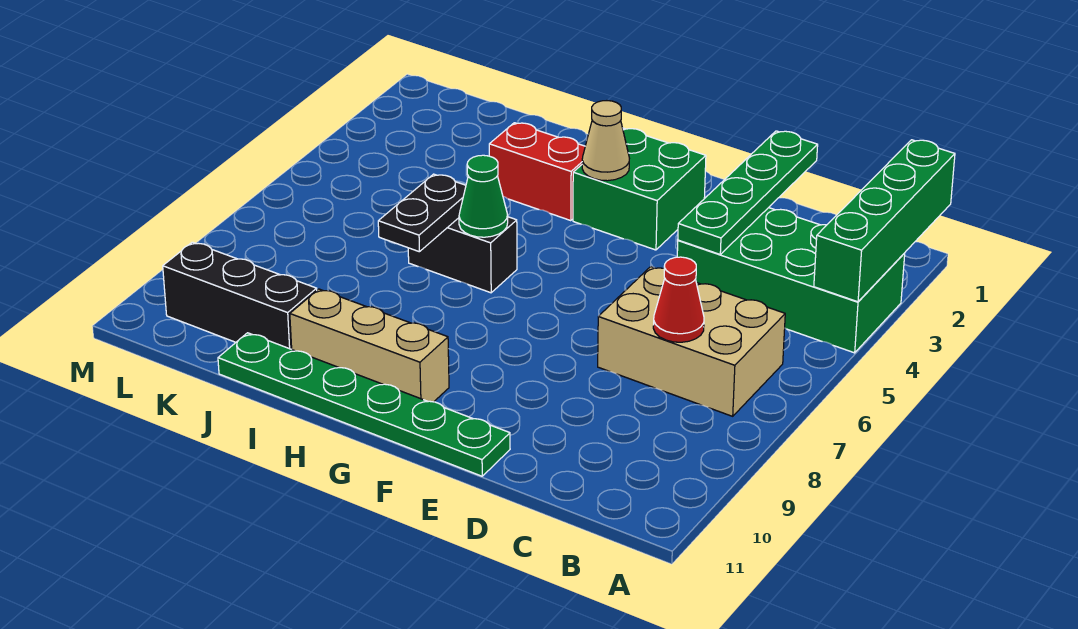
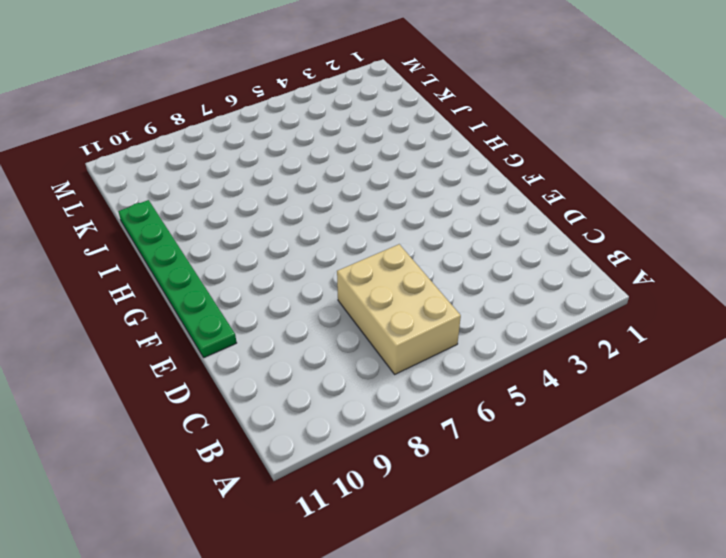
none -> green 2x4 brick [677,208,905,353]
none -> green 2x2 brick [573,128,706,250]
none -> tan 1x3 brick [290,289,449,402]

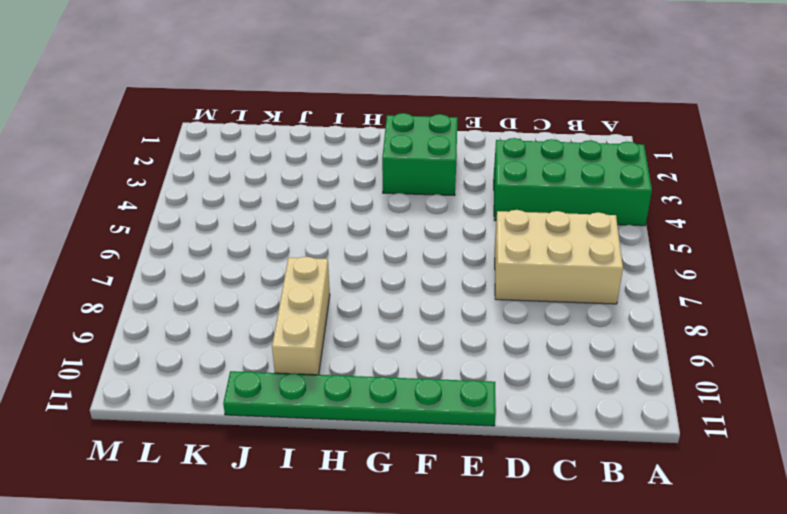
tan 1x3 brick [272,257,330,375] -> tan 1x3 brick turned to [290,289,449,402]
none -> red 1x2 brick [489,123,585,221]
none -> black 1x2 brick [408,217,517,293]
none -> black 1x3 brick [163,242,317,349]

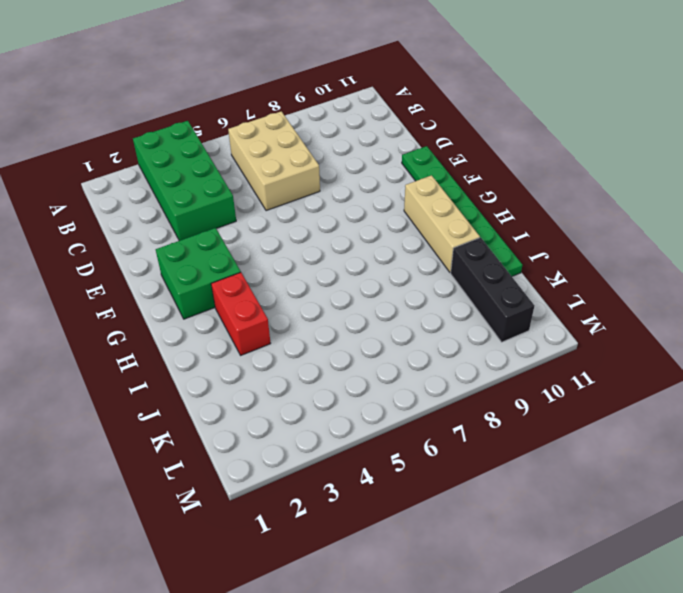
none -> black 1x2 brick [408,217,517,293]
none -> green 1x4 brick [814,140,955,302]
none -> red 1x1 cone [653,257,704,342]

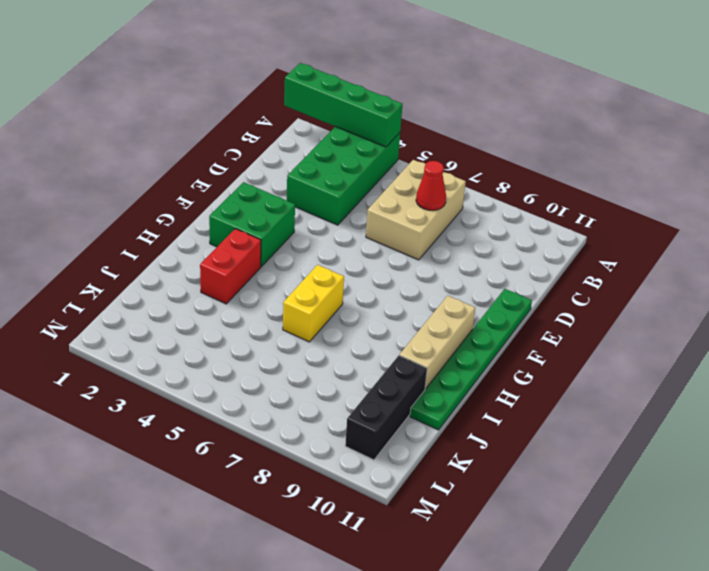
yellow 1x2 brick [283,265,344,342] -> black 1x2 brick [408,217,517,293]
none -> green 1x4 plate [678,131,818,254]
none -> tan 1x1 cone [582,101,629,181]
none -> green 1x1 cone [459,155,508,237]

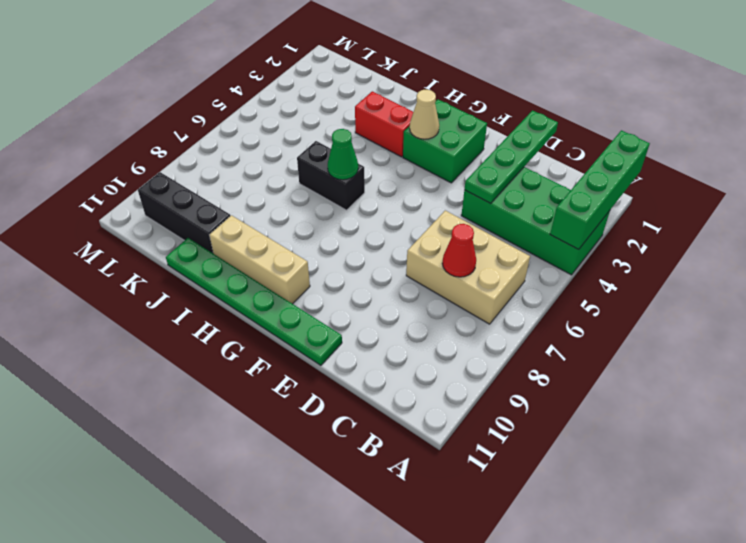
none -> black 1x2 plate [378,174,466,252]

